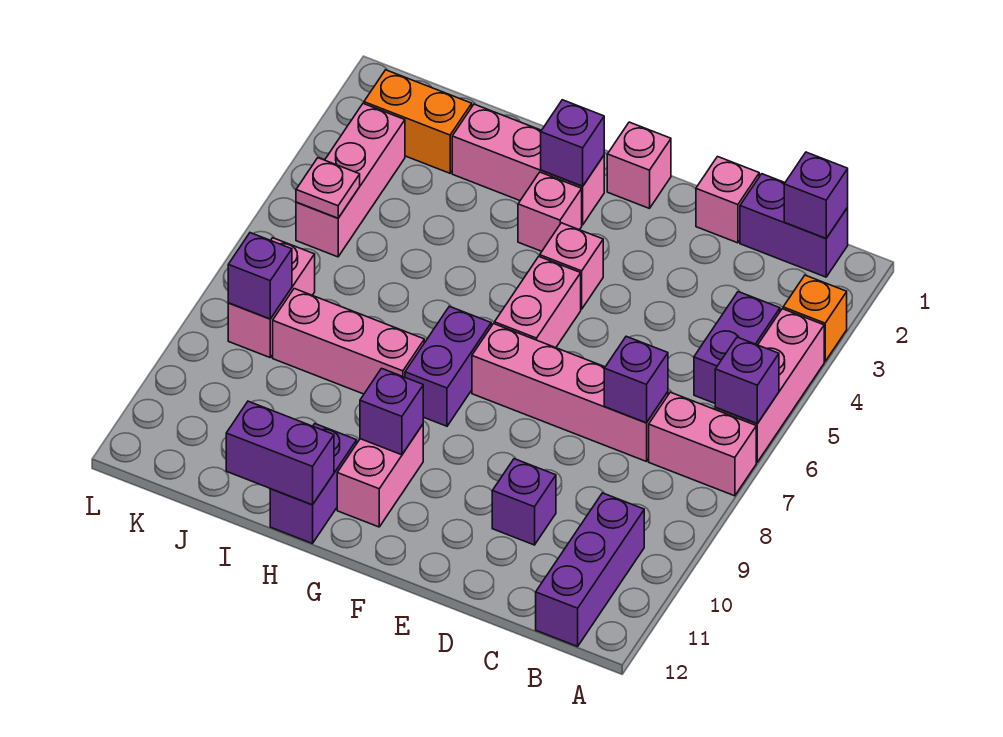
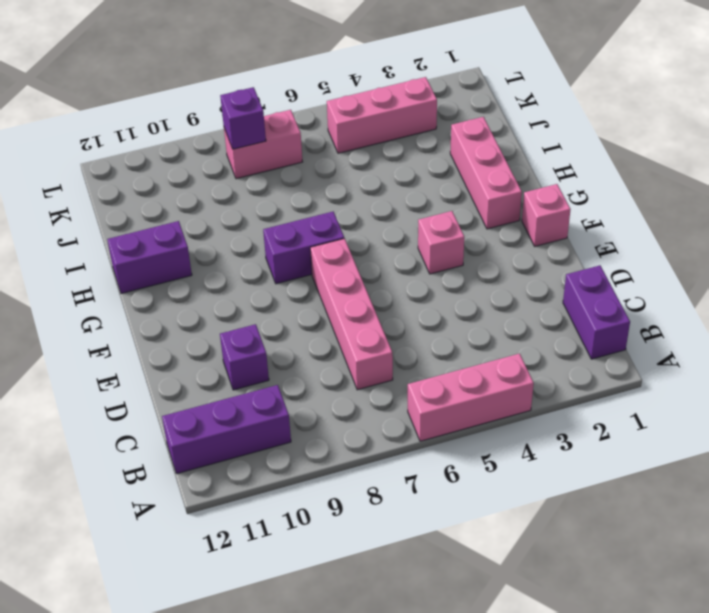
none -> orange 1x1 brick [783,275,847,361]
none -> pink 1x2 brick [649,392,756,496]
none -> purple 1x2 brick [694,292,780,403]

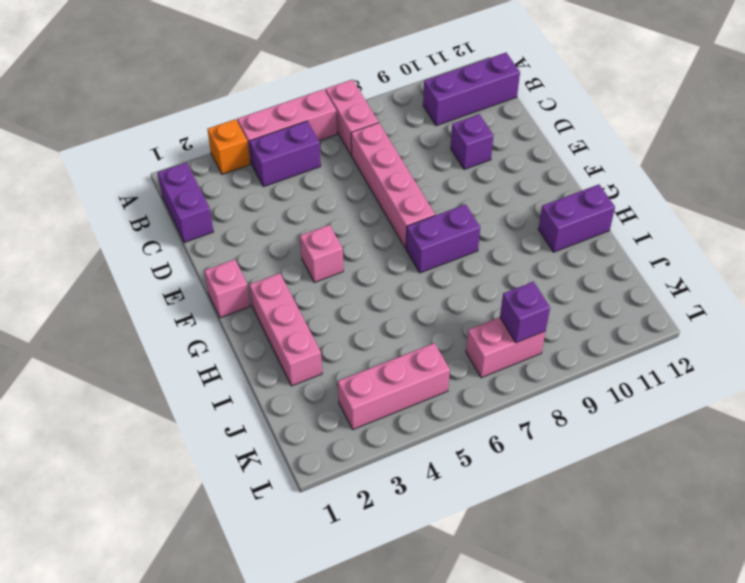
none -> pink 1x1 brick [696,157,759,243]
none -> pink 1x2 brick [494,257,581,348]
none -> pink 1x1 brick [518,172,582,251]

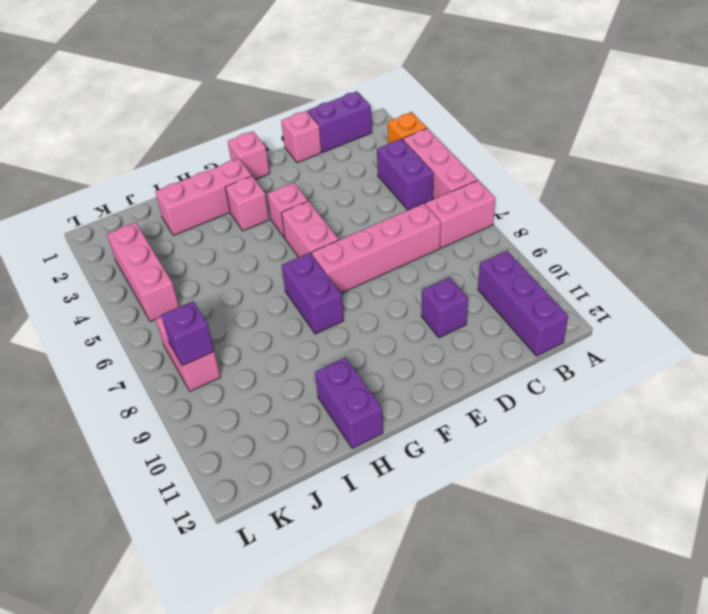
none -> pink 1x2 brick [337,425,423,527]
none -> pink 1x3 brick [273,289,424,394]
none -> orange 1x2 brick [364,70,472,173]

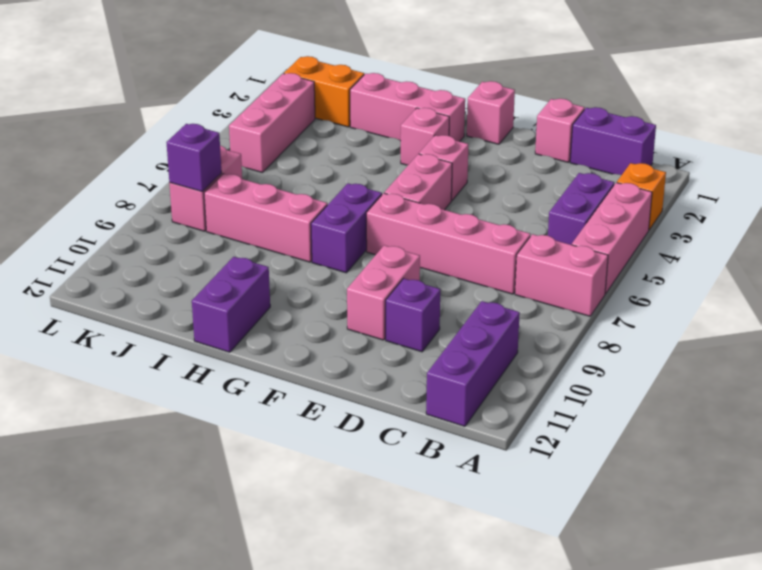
pink 1x2 brick [347,245,420,340] -> pink 1x2 brick moved to [337,425,423,527]
none -> purple 1x1 brick [715,337,779,424]
none -> purple 1x1 brick [784,152,848,238]
none -> purple 1x1 brick [604,336,668,423]

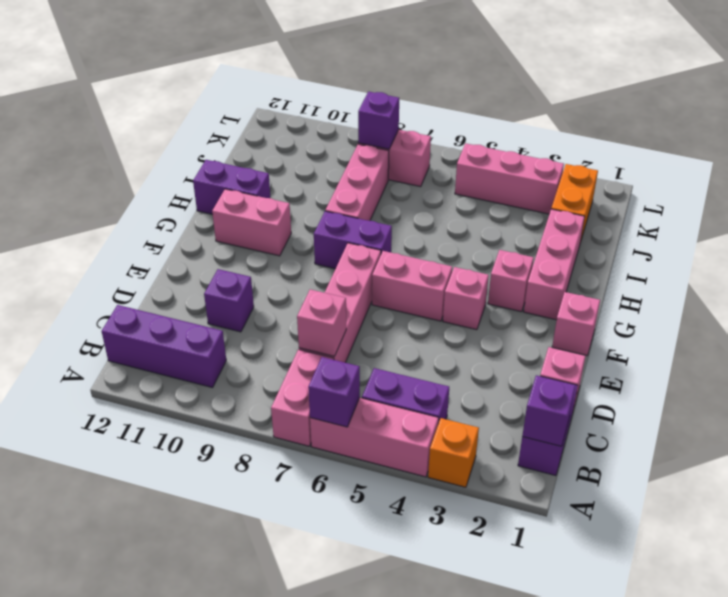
pink 1x1 brick [297,289,346,356] -> purple 1x1 brick [604,336,668,423]
none -> purple 1x1 brick [541,100,604,186]
none -> purple 1x1 brick [360,368,423,455]
none -> purple 1x2 brick [226,401,334,505]

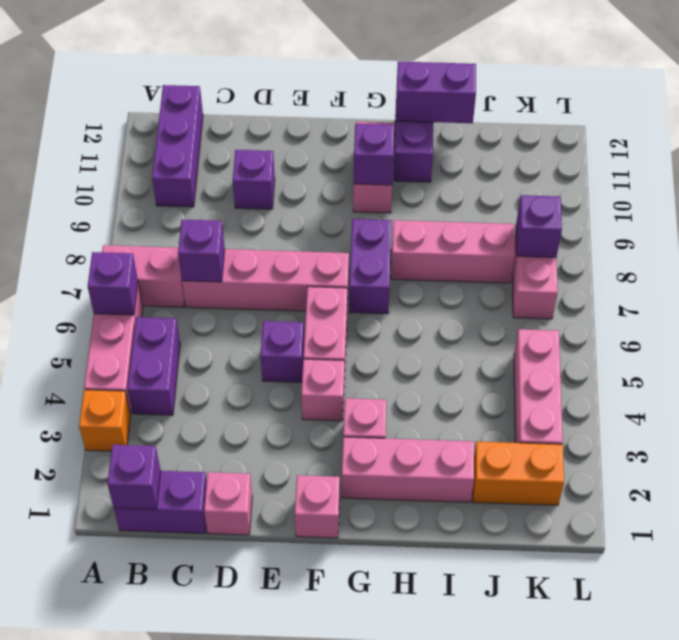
purple 1x1 brick [261,321,304,382] -> purple 1x1 brick moved to [541,100,604,186]
none -> pink 1x1 plate [296,158,360,218]

